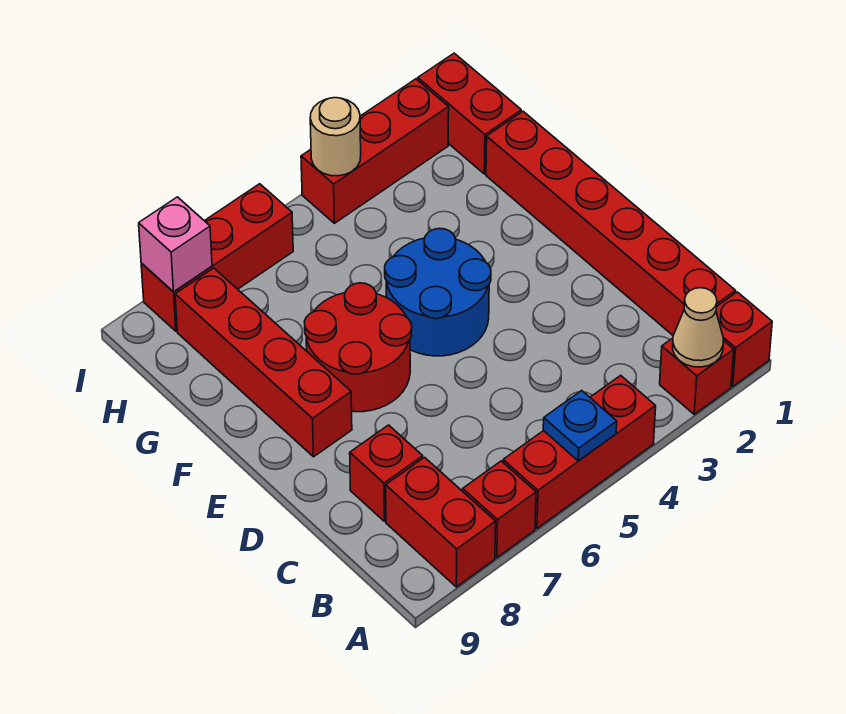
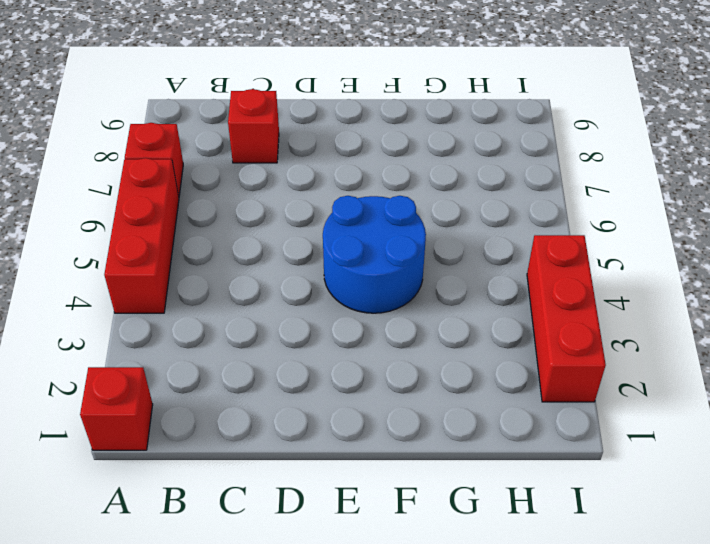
none -> red 1x1 brick [660,338,734,414]
none -> red 1x2 brick [386,457,496,587]
none -> red 1x6 brick [486,111,735,335]

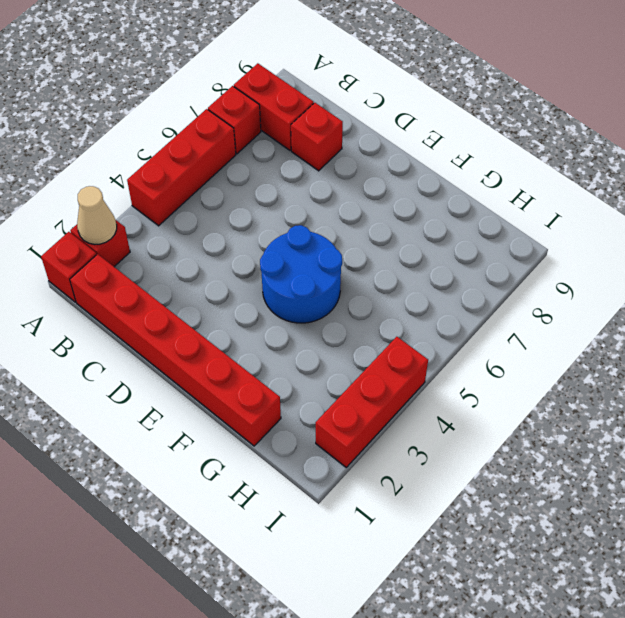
none -> red 2x2 round brick [304,283,412,412]
none -> red 1x4 brick [175,268,352,457]
none -> red 1x2 brick [418,53,521,174]

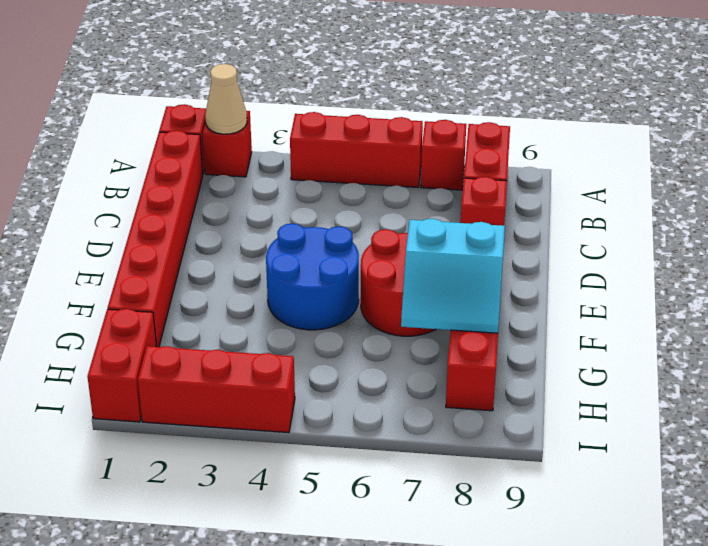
cyan 2x2 slope [401,219,505,333] -> none
none -> red 1x3 brick [141,184,293,331]
none -> blue 1x1 plate [543,391,617,461]
none -> tan 1x1 round brick [310,98,361,176]

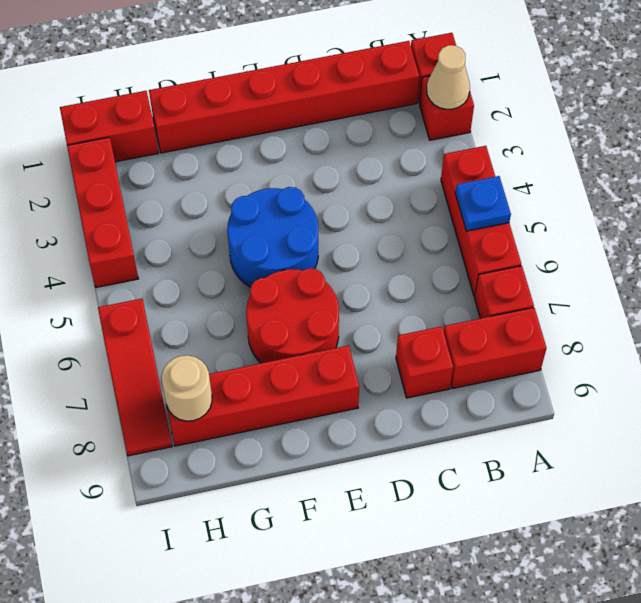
tan 1x1 round brick [162,355,212,421] -> tan 1x1 round brick moved to [310,98,361,176]
red 1x3 slope [98,299,172,456] -> red 1x3 brick [141,184,293,331]
none -> pink 1x1 brick [139,197,212,292]

